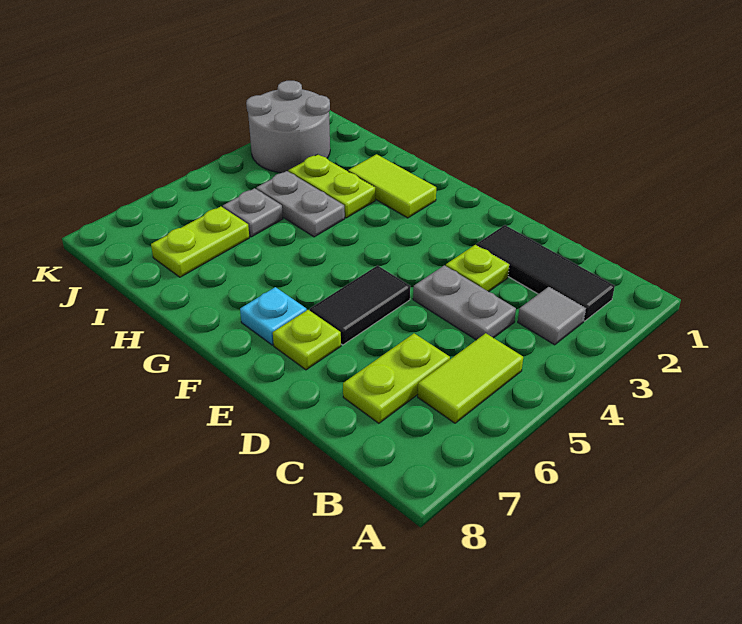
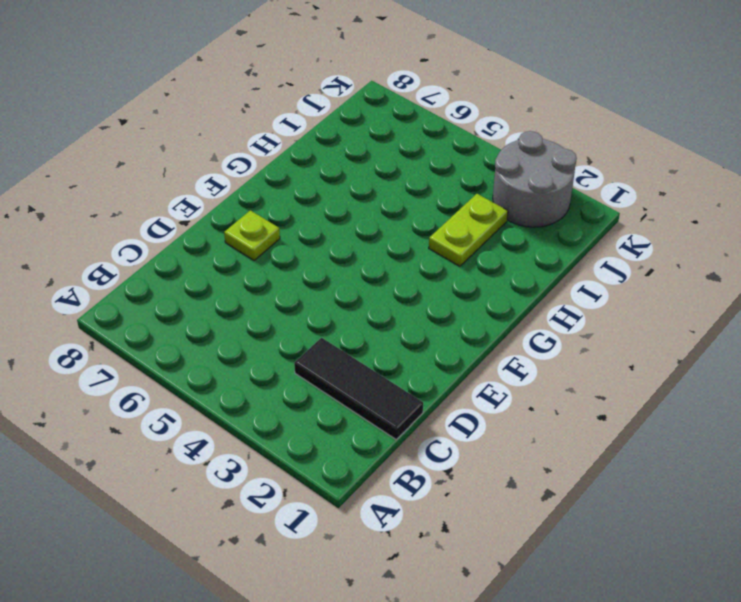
black 1x3 tile [294,338,423,439] -> black 1x3 tile turned to [477,225,615,321]
none -> grey 1x1 tile [518,287,586,345]
none -> lime 1x2 tile [418,333,523,423]
none -> grey 1x2 plate [413,265,516,340]

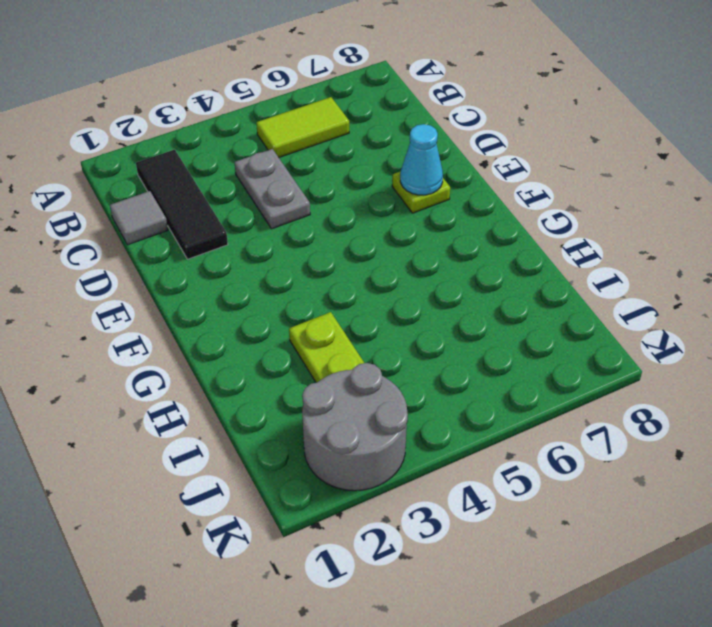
grey 1x1 tile [110,191,168,245] -> grey 1x1 tile moved to [518,287,586,345]
cyan 1x1 cone [400,124,443,195] -> none
none -> lime 1x2 plate [343,333,450,423]
none -> lime 1x1 plate [446,245,509,292]
none -> black 1x2 tile [310,265,410,345]

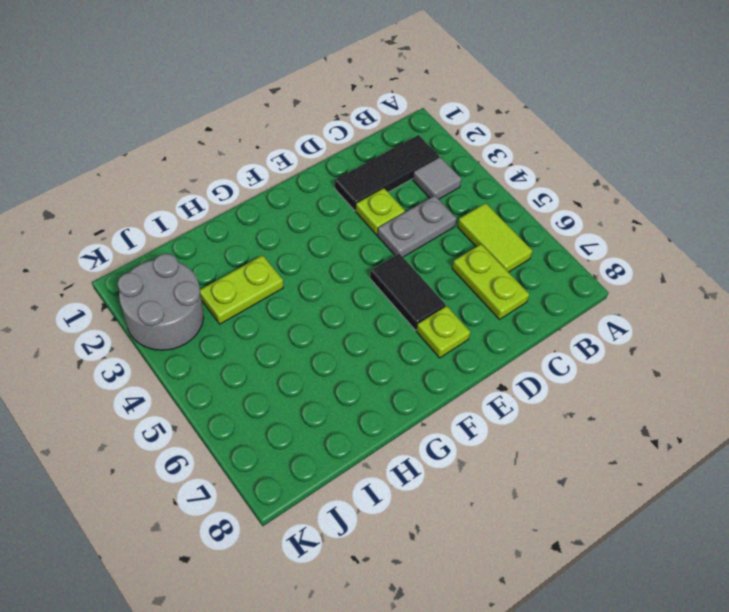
none -> cyan 1x1 plate [240,287,307,345]
none -> lime 1x2 tile [348,154,436,218]
none -> grey 1x2 plate [256,171,345,237]

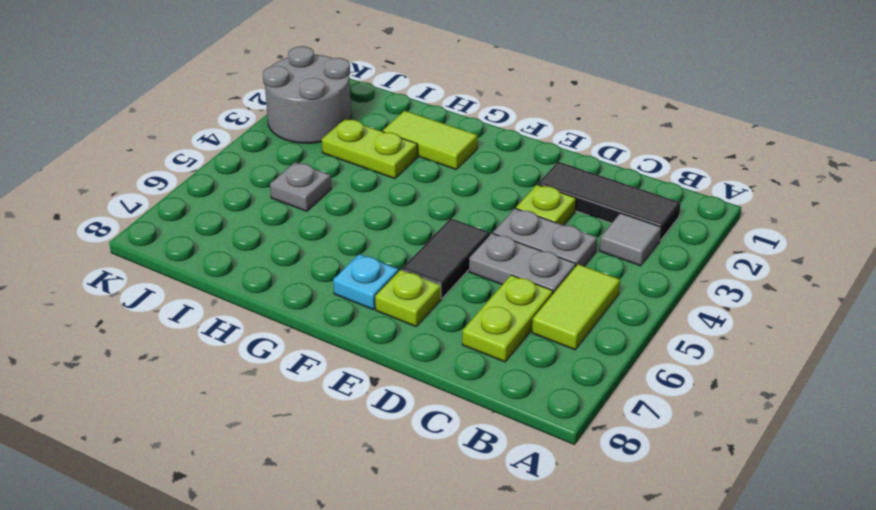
grey 1x2 plate [469,233,576,293] -> grey 1x2 plate moved to [256,171,345,237]
none -> lime 1x2 plate [151,207,249,277]

